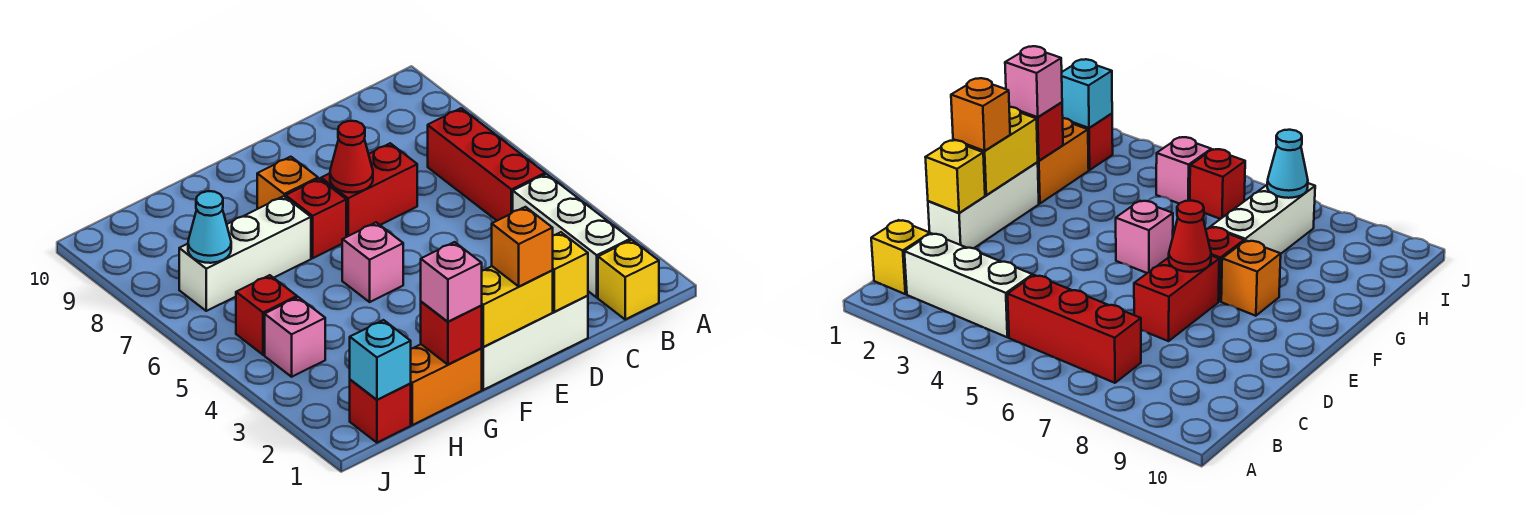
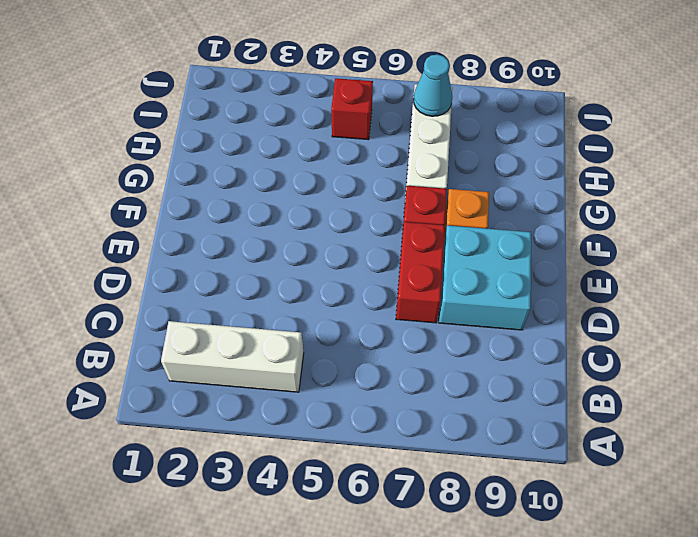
cyan 2x2 brick [439,225,531,330] -> none
none -> yellow 1x1 brick [598,240,659,319]
none -> red 1x3 brick [428,108,545,221]
none -> white 1x3 brick [481,296,588,390]

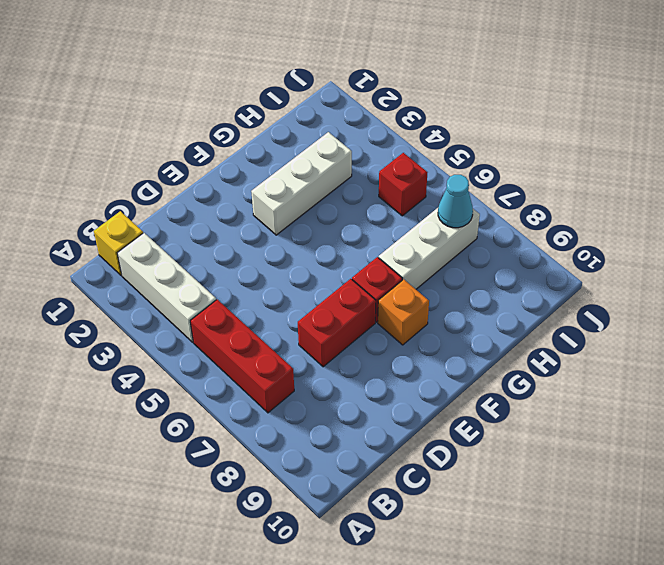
white 1x3 brick [251,132,352,235] -> white 1x3 brick moved to [481,296,588,390]
none -> pink 1x1 brick [342,222,403,302]
none -> orange 1x2 brick [410,344,482,425]
none -> red 1x1 brick [350,380,411,443]

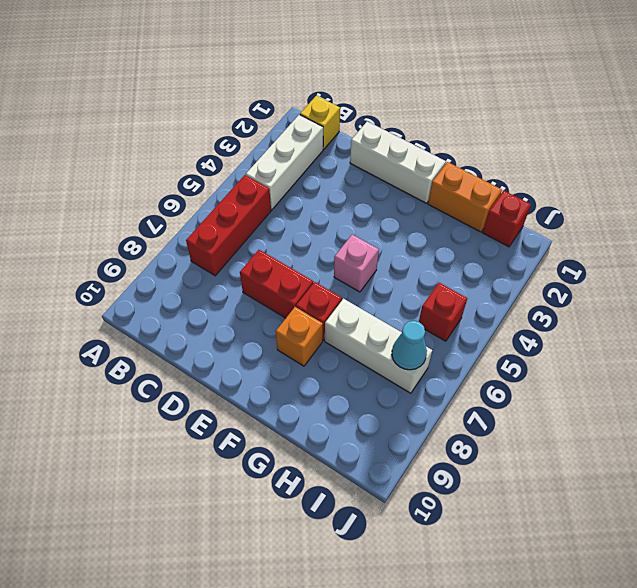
none -> pink 1x1 brick [265,297,325,377]
none -> yellow 1x1 brick [552,232,588,312]
none -> yellow 1x2 brick [481,266,553,347]

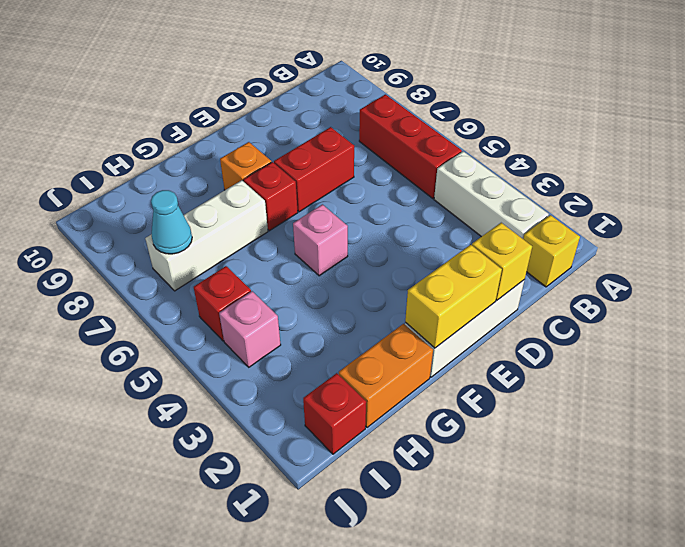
none -> red 1x1 cone [330,121,373,193]
none -> red 1x1 brick [421,302,482,365]
none -> cyan 1x1 brick [350,320,411,400]

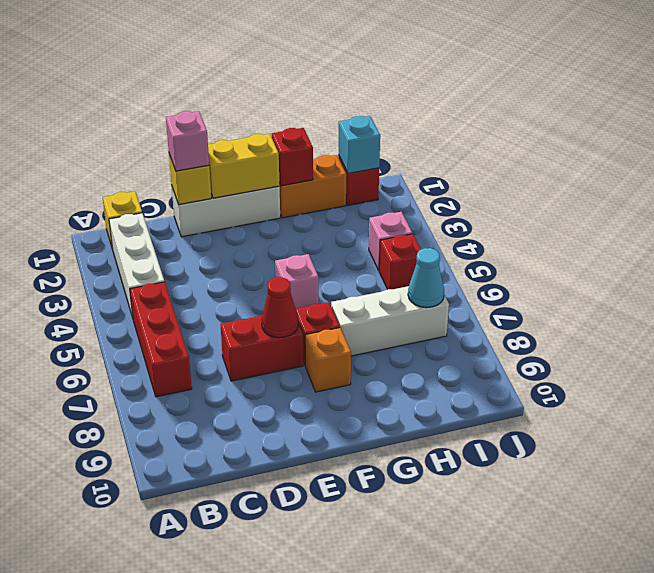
pink 1x1 brick [166,111,209,171] -> pink 1x1 brick moved to [421,242,482,322]
none -> orange 1x1 brick [492,207,553,287]

